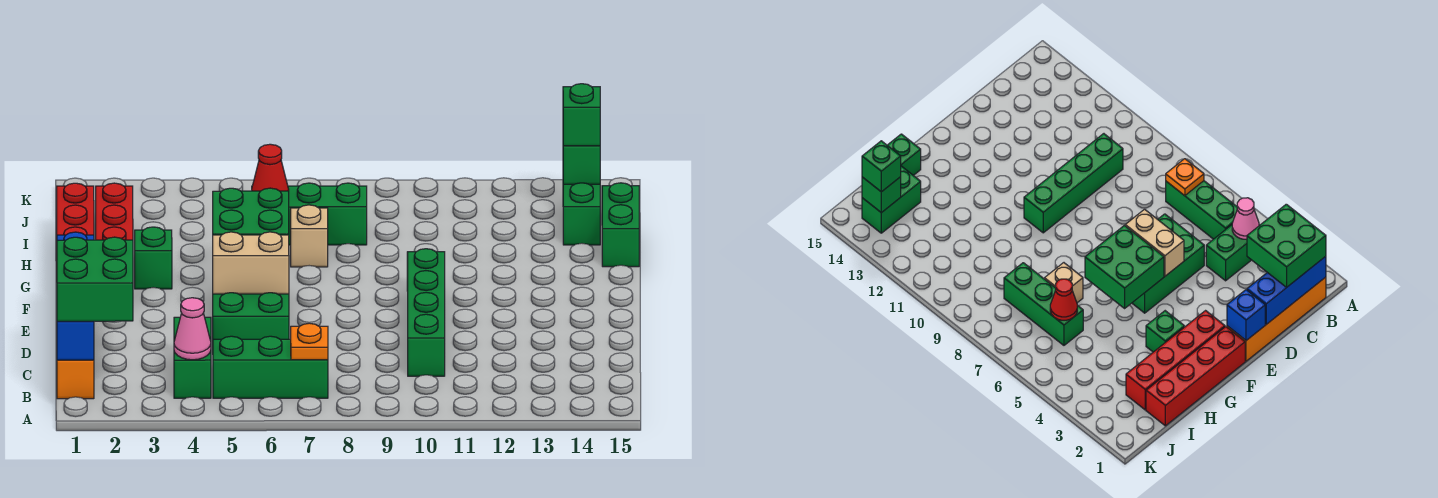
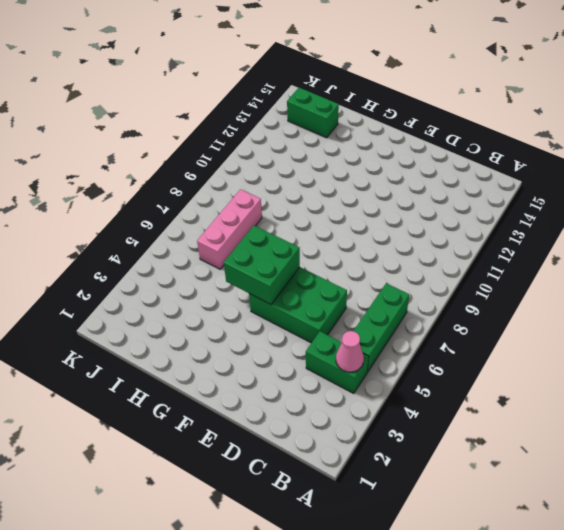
pink 1x3 brick [197,189,262,269] -> green 1x3 brick [288,183,367,245]
none -> orange 1x4 brick [57,360,94,399]
none -> green 1x4 brick [407,249,445,376]
none -> red 1x4 brick [57,183,94,235]

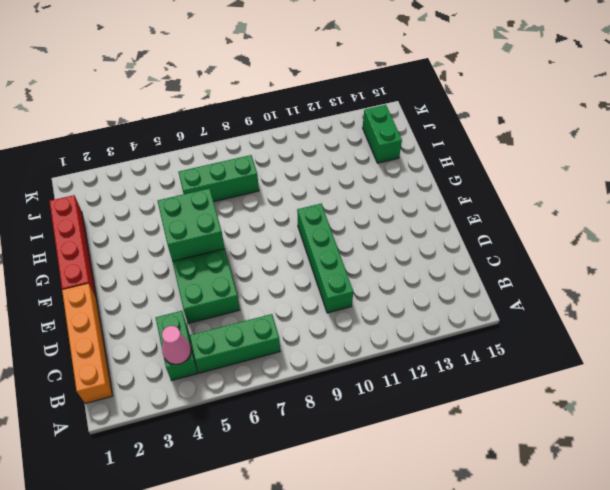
none -> red 1x4 brick [96,183,133,240]
none -> green 1x1 brick [135,227,172,289]
none -> tan 1x1 brick [291,205,328,267]

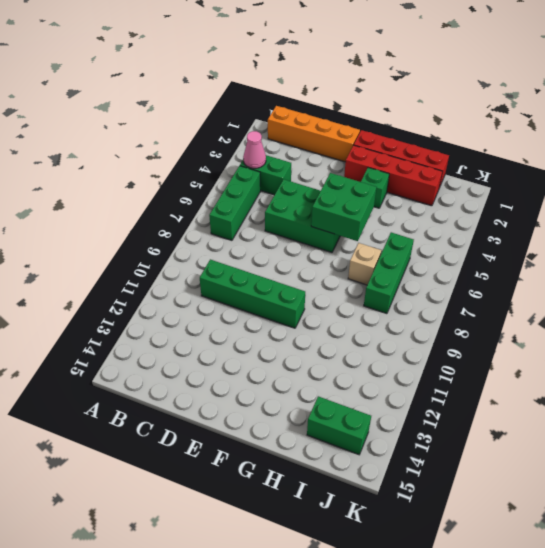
none -> green 1x2 brick [602,183,639,267]
none -> blue 1x3 brick [57,321,94,360]
none -> orange 1x1 plate [291,323,328,360]

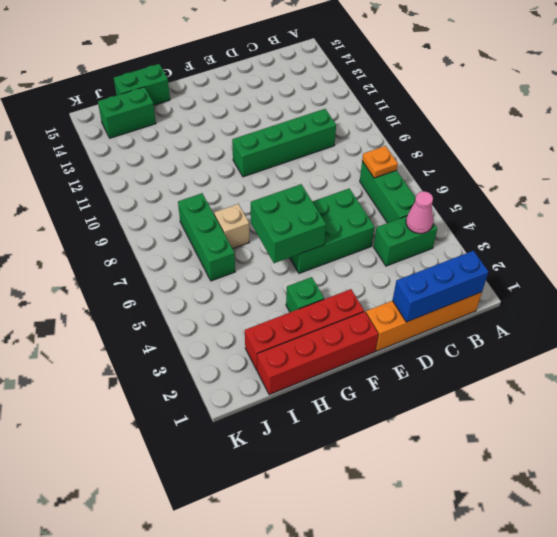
none -> blue 1x1 brick [1227,290,1265,340]
none -> tan 1x2 brick [213,232,289,294]
none -> red 1x1 cone [252,144,289,191]

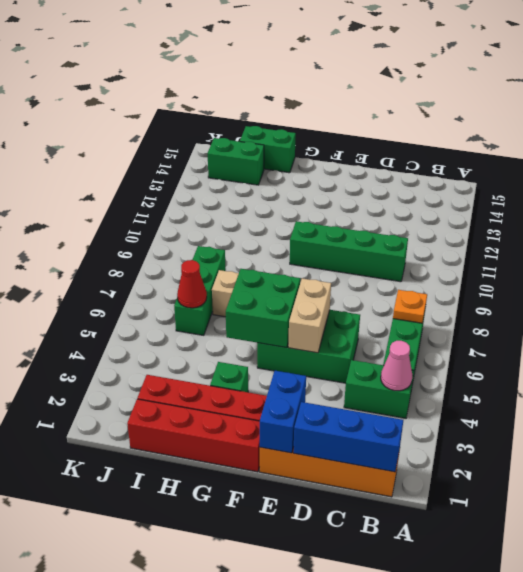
blue 1x2 brick [260,371,306,453] -> blue 1x1 brick [1227,290,1265,340]
none -> green 1x1 brick [563,146,600,184]
none -> green 2x2 brick [57,237,133,321]
none -> green 1x1 brick [563,84,600,146]

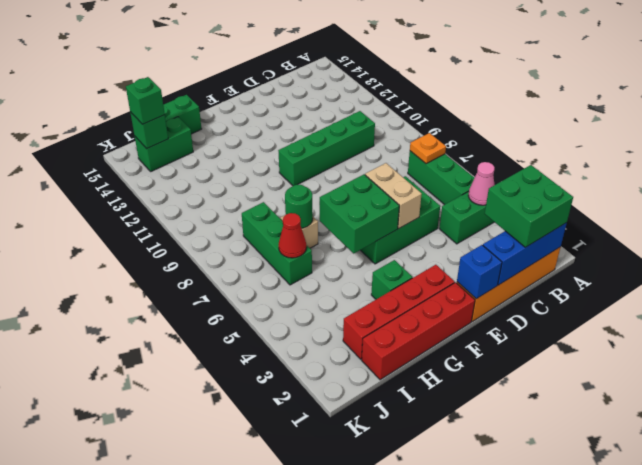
green 1x1 round brick [285,185,313,228] -> none

